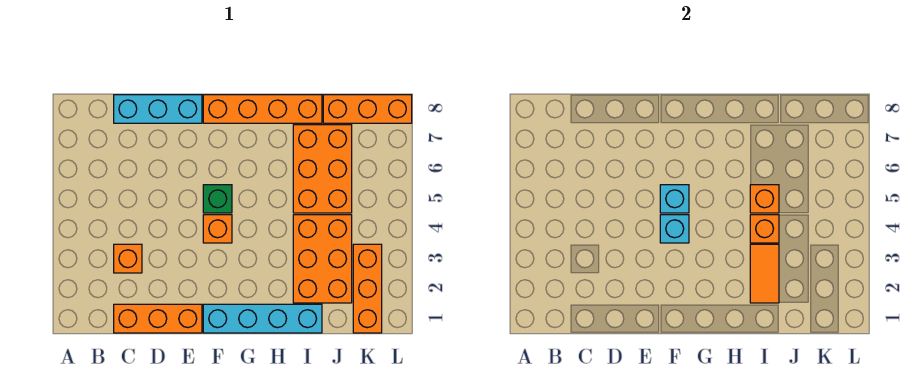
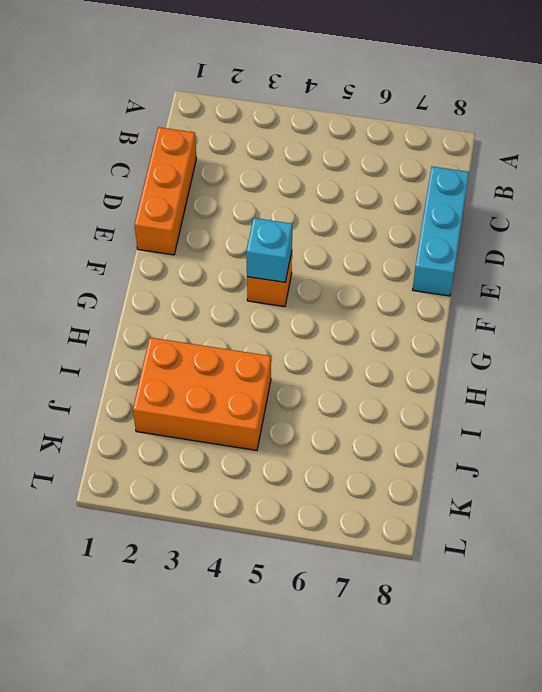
none -> orange 1x1 brick [114,244,142,273]
none -> cyan 1x4 brick [203,304,322,333]
none -> green 1x1 brick [203,185,232,213]

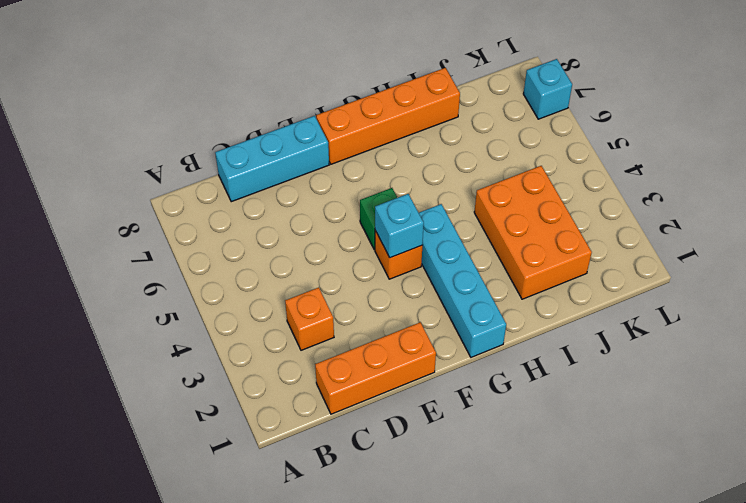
cyan 1x4 brick [419,204,506,357] -> cyan 1x4 brick turned to [203,304,322,333]
cyan 1x1 brick [523,59,572,119] -> cyan 1x1 brick moved to [660,185,689,213]
none -> orange 2x3 brick [293,125,352,213]
none -> orange 1x3 brick [323,95,412,123]
none -> orange 1x3 brick [353,244,382,333]

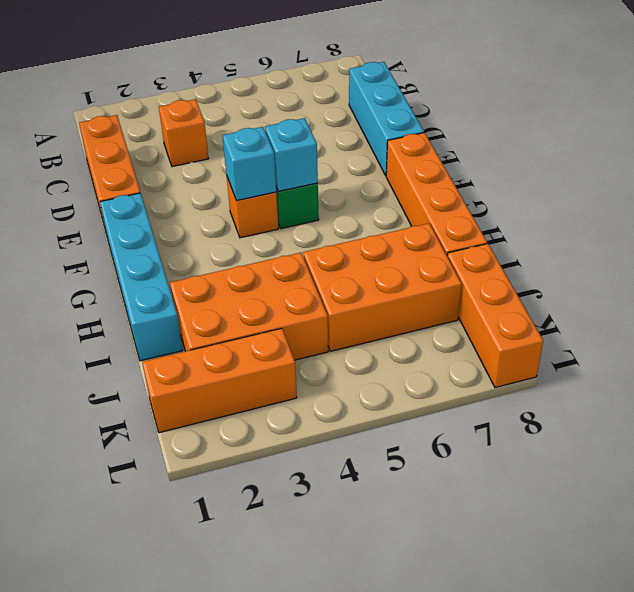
none -> orange 1x2 tile [750,244,779,303]
none -> orange 1x1 brick [750,215,779,243]
none -> orange 1x1 brick [750,185,779,213]

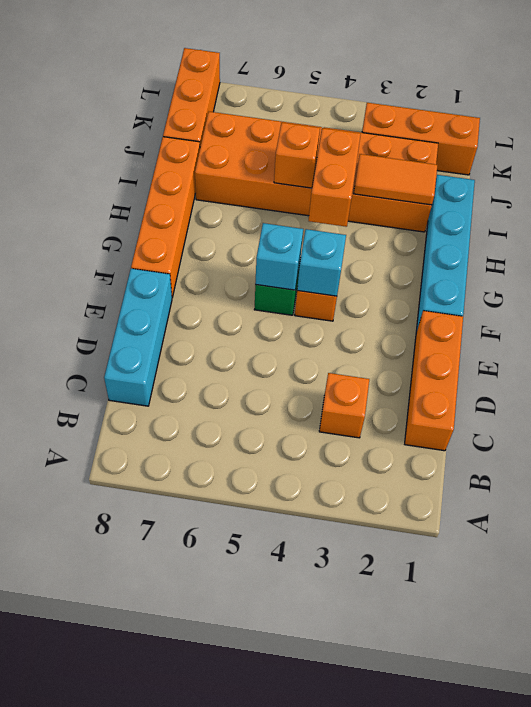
orange 1x2 brick [309,128,361,227] -> orange 1x1 brick [750,215,779,243]

